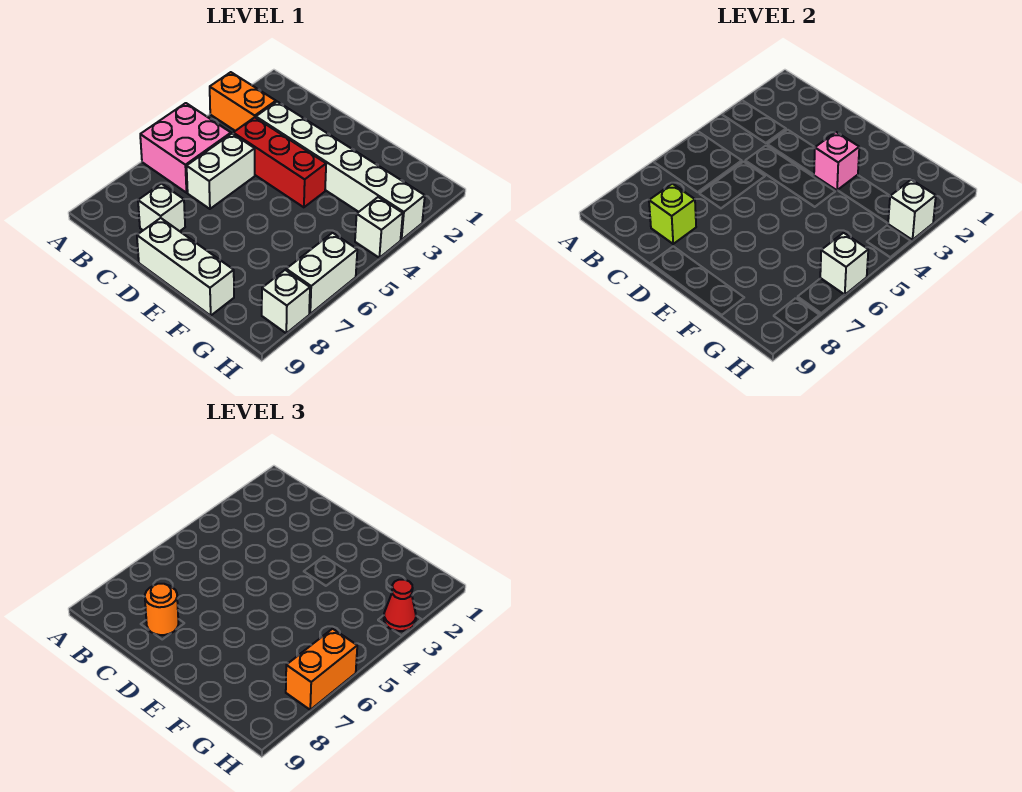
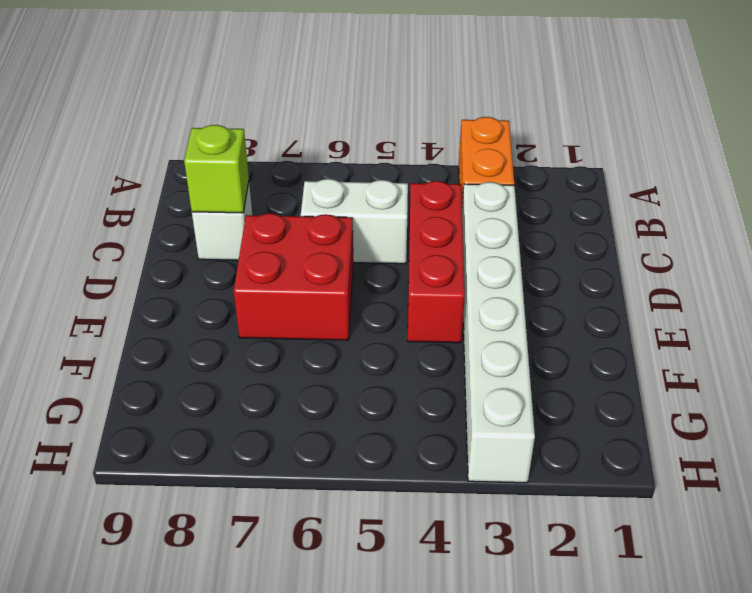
red 2x2 brick [234,213,353,340] -> none
none -> pink 2x2 brick [140,103,231,193]
none -> white 1x3 brick [137,218,234,316]
none -> white 1x1 brick [355,197,403,258]

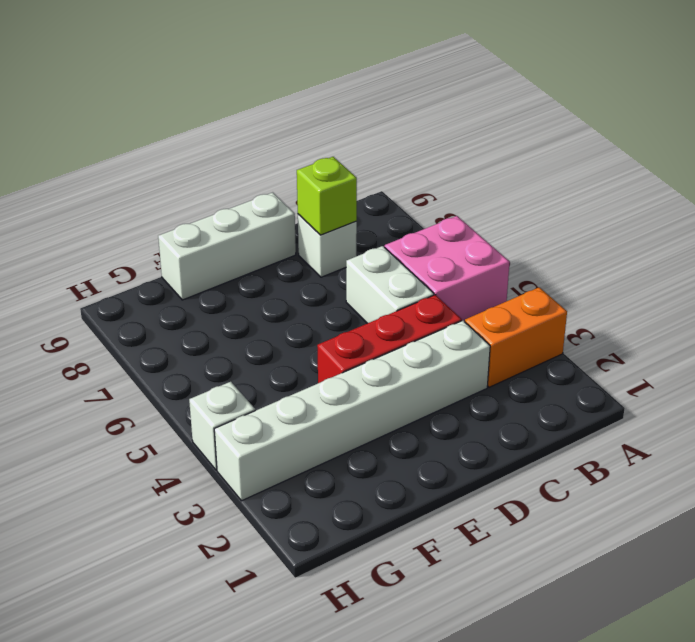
none -> white 1x2 brick [286,233,357,314]
none -> white 1x1 brick [262,270,310,333]
none -> pink 1x1 brick [814,132,859,190]

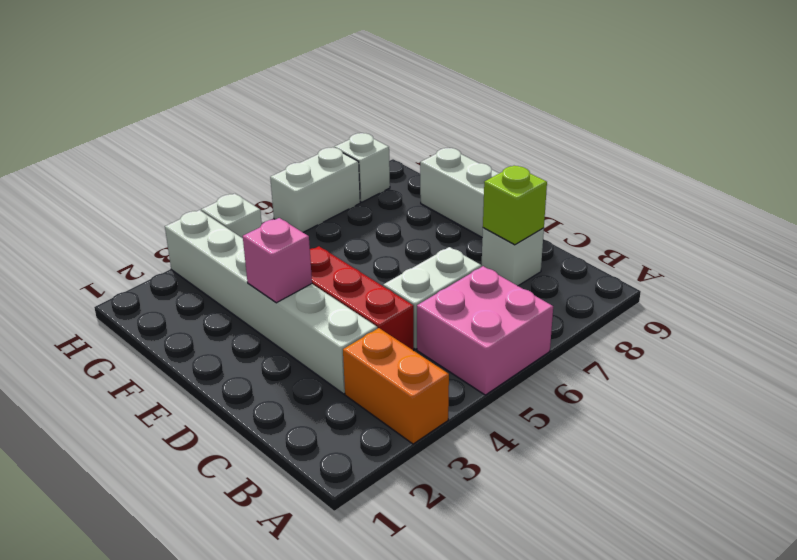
none -> white 1x1 brick [888,180,936,240]
none -> white 1x1 brick [820,233,868,295]
none -> orange 1x1 round brick [145,584,178,635]

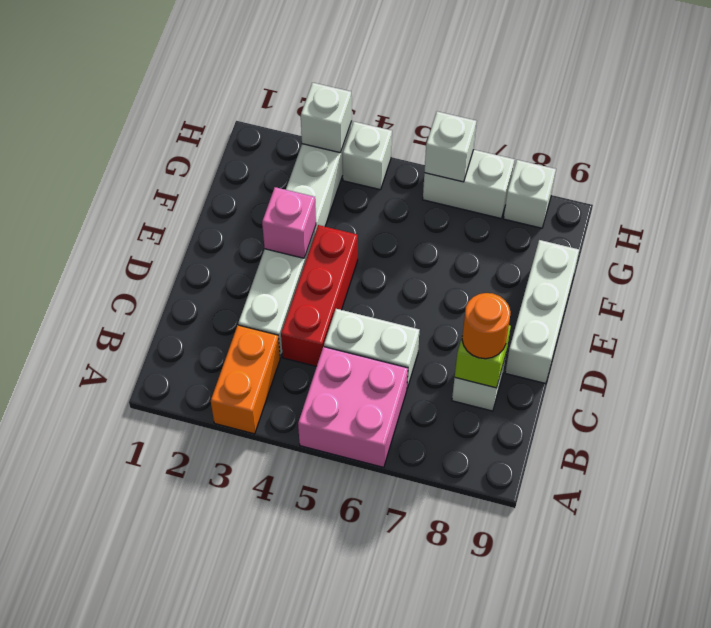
none -> red 1x1 cone [384,580,416,631]
none -> orange 1x2 brick [286,629,357,710]

